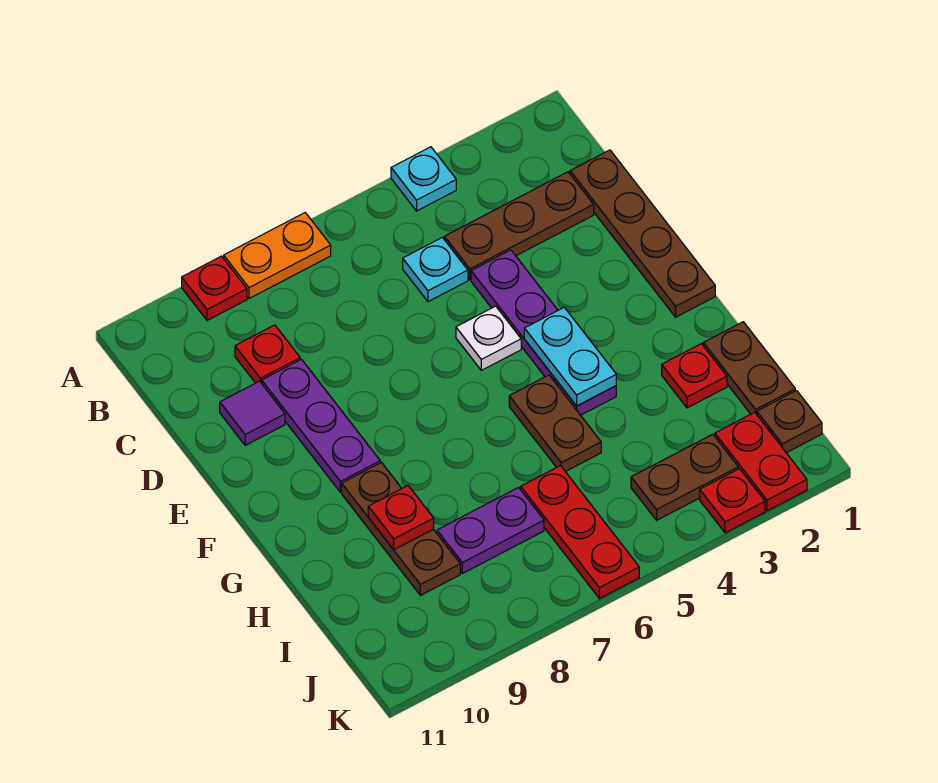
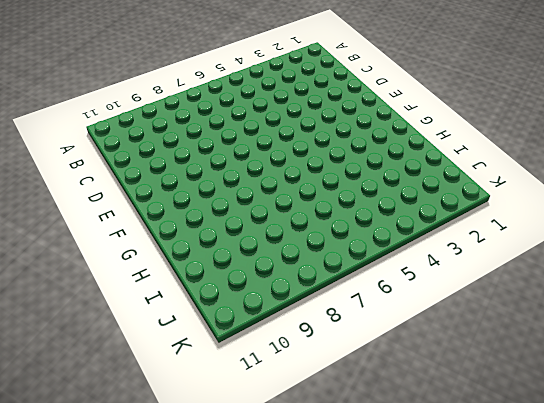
none -> cyan 1x1 plate [391,147,456,211]
none -> orange 1x2 plate [224,213,331,298]
none -> red 1x1 plate [182,256,247,320]

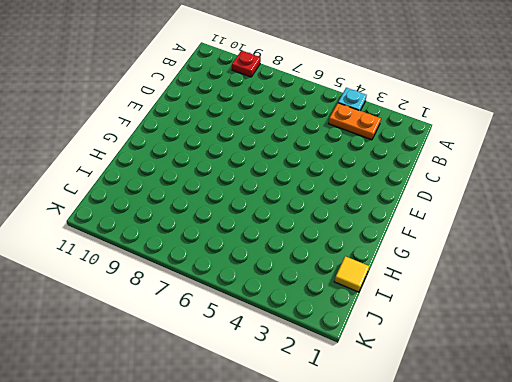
orange 1x2 plate [328,103,381,140] -> orange 1x2 plate moved to [224,213,331,298]
yellow 1x1 tile [334,256,369,292] -> brown 1x2 plate [703,322,795,414]
none -> brown 1x4 plate [570,150,715,317]
none -> brown 1x3 plate [444,172,594,280]
none -> cyan 1x1 plate [403,237,468,302]

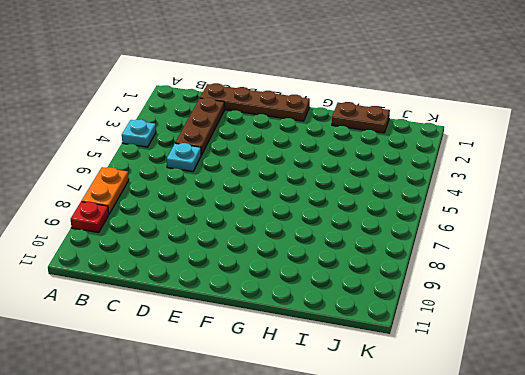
none -> red 1x1 plate [235,325,300,383]
none -> purple 1x4 plate [471,250,616,415]
none -> purple 1x3 plate [262,359,380,492]

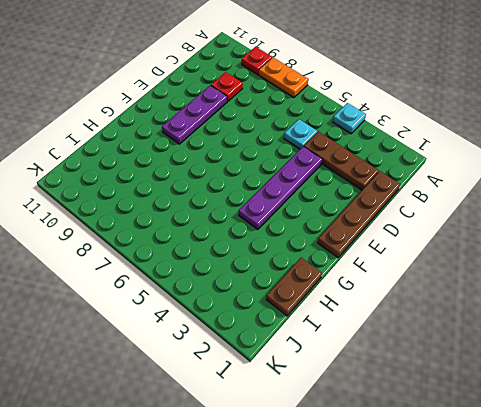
none -> purple 1x1 tile [220,381,285,445]
none -> white 1x1 plate [456,306,521,370]
none -> brown 1x2 plate [509,375,601,472]

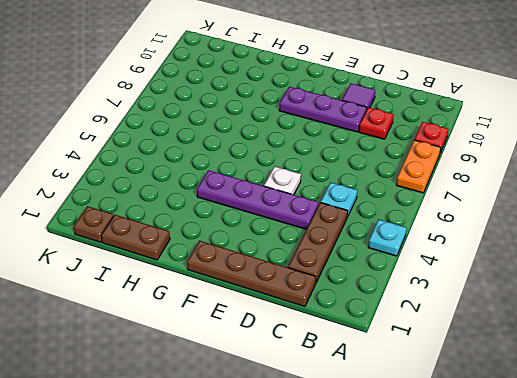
none -> brown 1x2 plate [509,375,601,472]
none -> brown 1x3 plate [342,463,460,595]
none -> red 1x1 plate [662,344,727,408]

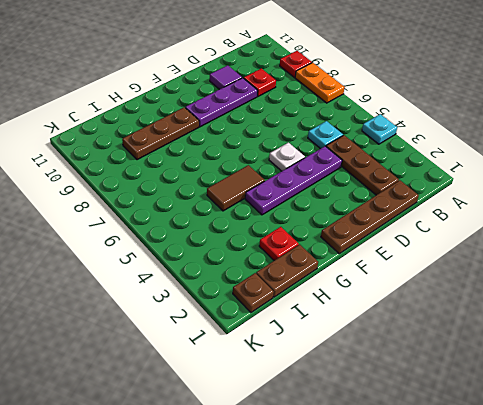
brown 1x2 tile [207,165,265,211] -> brown 1x2 plate [509,375,601,472]
none -> red 1x3 plate [521,466,639,599]
none -> purple 1x2 plate [437,487,544,574]
none -> red 1x2 plate [715,412,807,511]

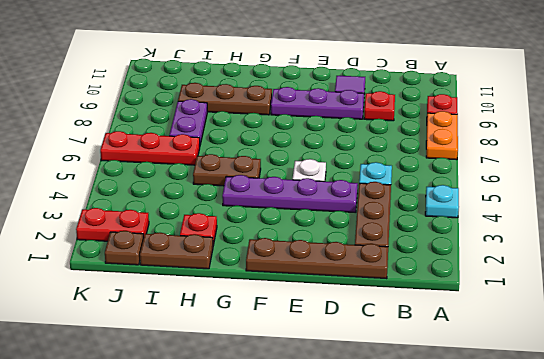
none -> brown 1x2 plate [631,434,738,520]
none -> red 1x1 plate [700,469,765,533]
none -> cyan 1x2 plate [524,307,616,406]

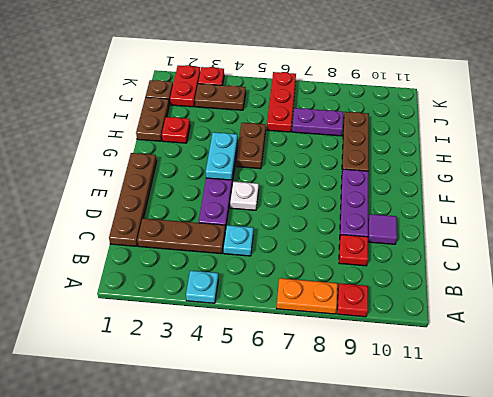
none -> red 1x1 plate [368,486,434,550]

